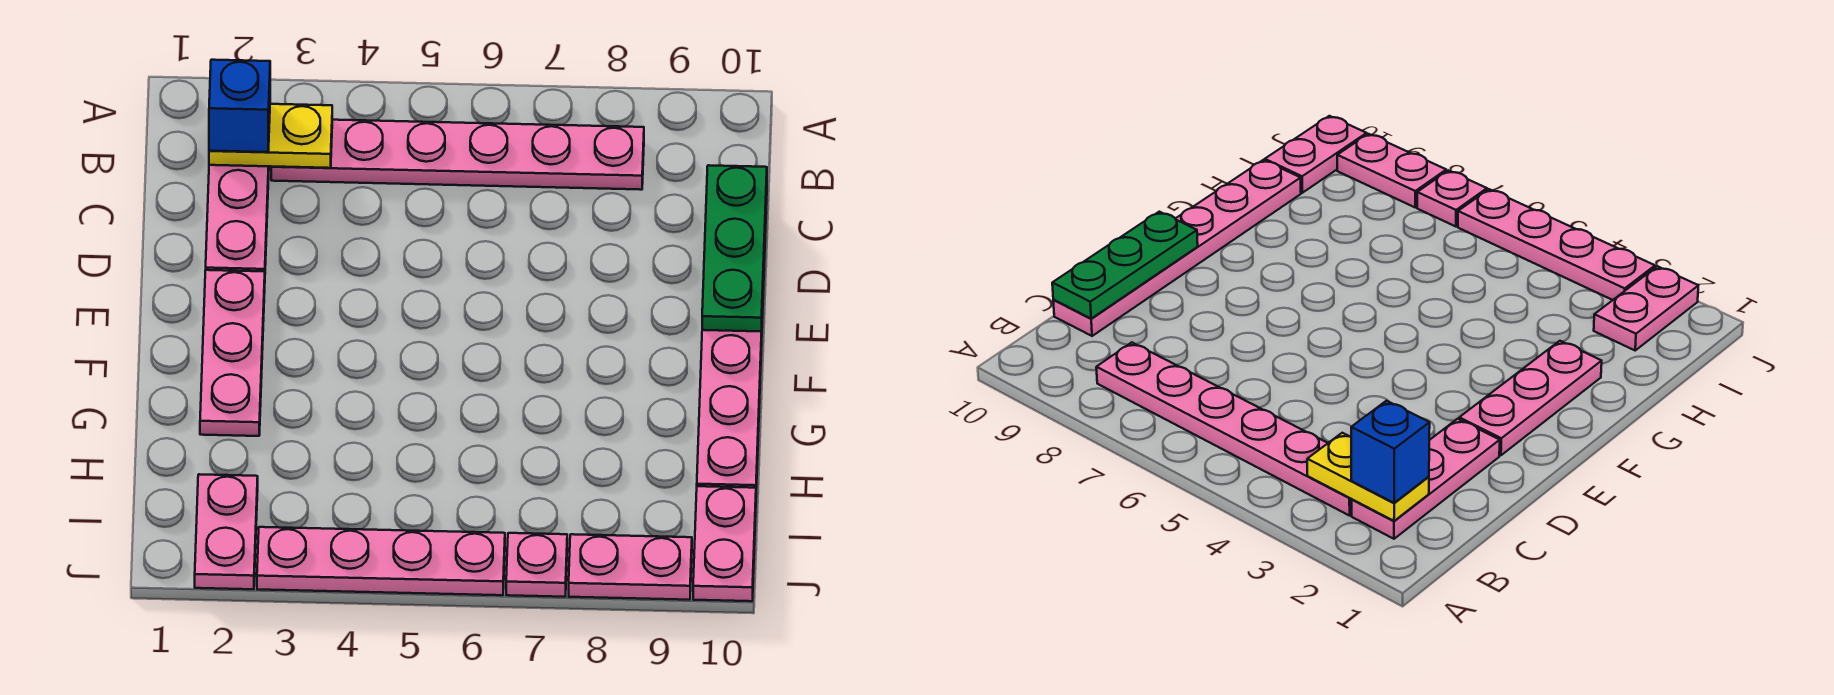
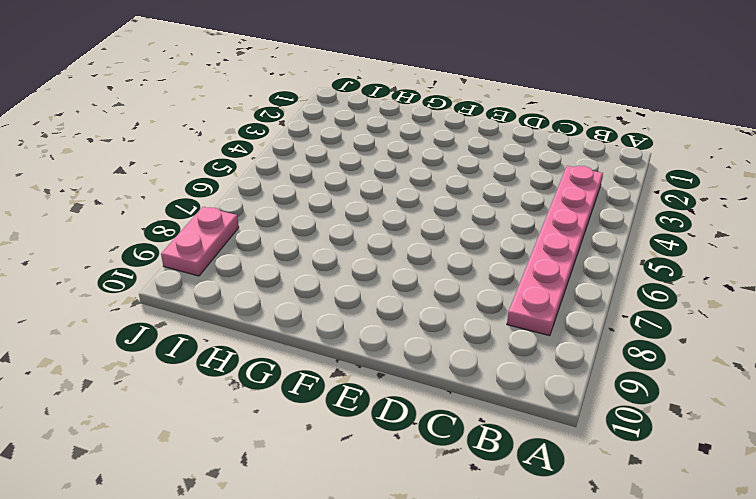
none -> pink 1x3 plate [206,165,269,272]
none -> pink 1x6 plate [697,191,767,488]
none -> pink 1x3 plate [200,270,265,436]

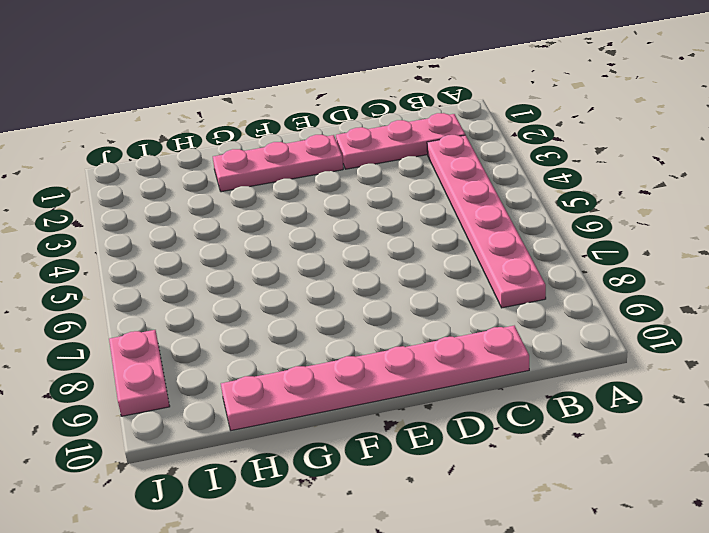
none -> pink 1x2 plate [195,474,258,589]
none -> pink 1x2 plate [693,486,756,601]
none -> pink 1x4 plate [257,527,505,595]

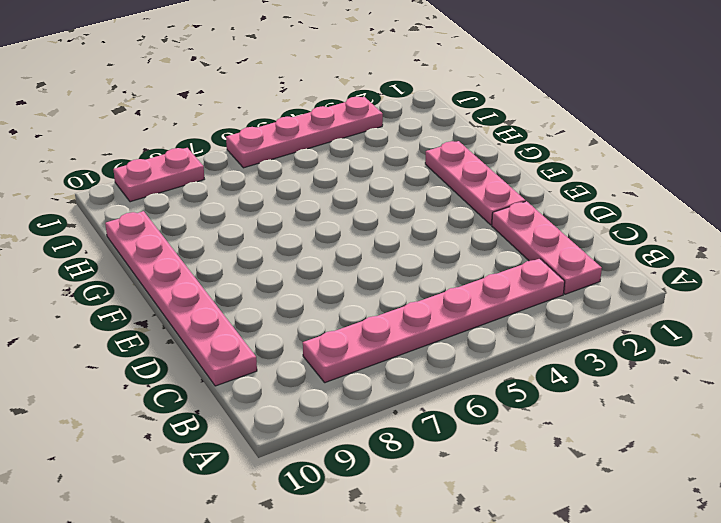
none -> pink 1x2 plate [195,474,258,589]
none -> pink 1x2 plate [693,486,756,601]
none -> pink 1x1 plate [506,533,567,597]

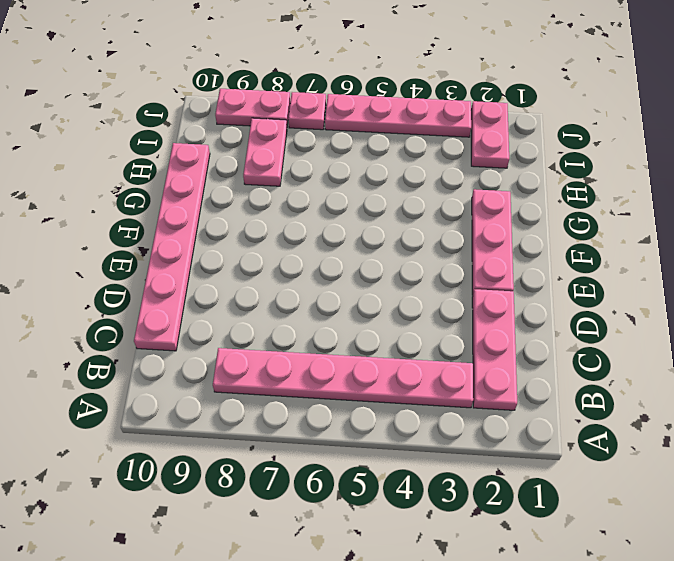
pink 1x2 plate [243,118,287,186] -> pink 1x2 plate moved to [693,486,756,601]
none -> yellow 1x2 plate [209,104,332,168]
none -> green 1x3 plate [702,165,767,332]
none -> blue 1x1 brick [209,60,270,152]

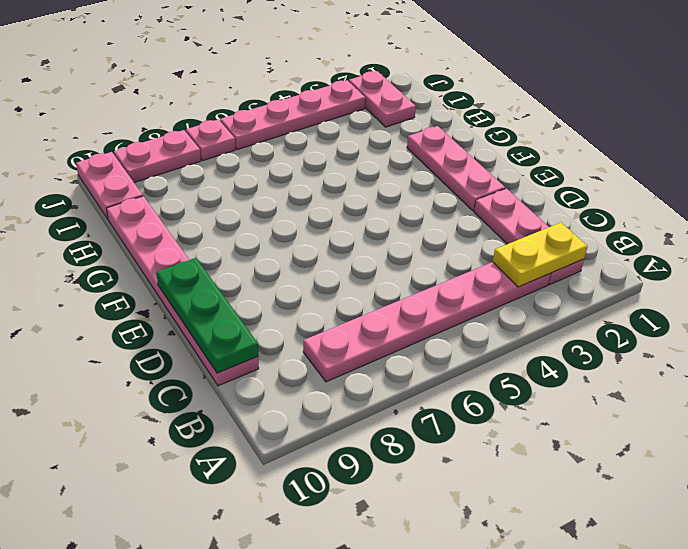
none -> blue 1x1 brick [209,60,270,152]

